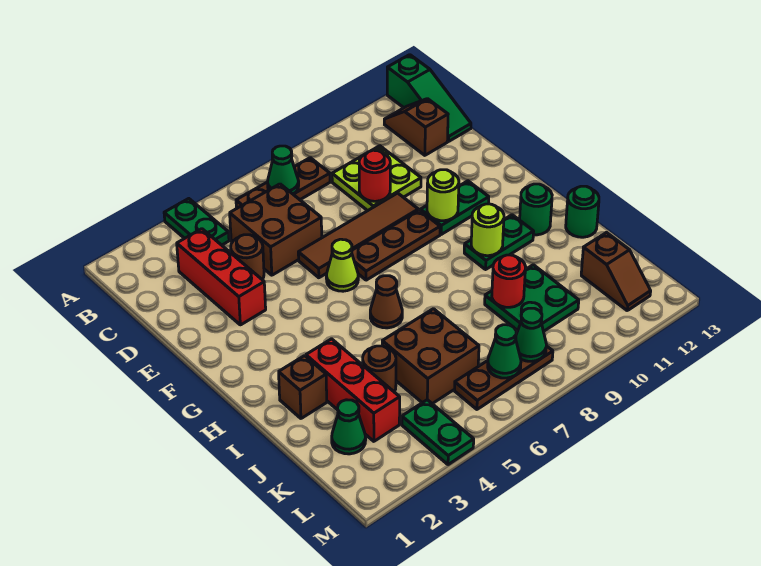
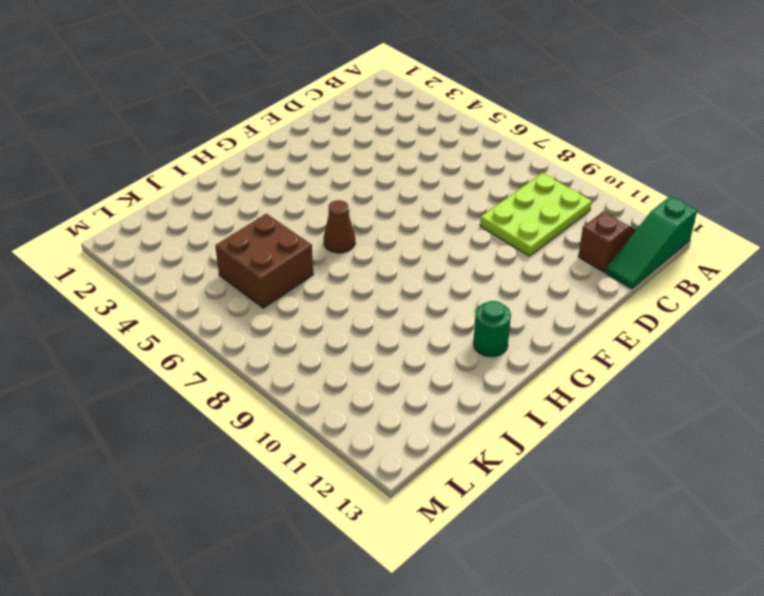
lime 2x3 plate [480,173,592,256] -> lime 2x2 plate [332,146,421,211]
none -> green 1x2 plate [164,199,229,245]
none -> brown 1x3 plate [236,158,330,209]
none -> red 1x3 brick [177,229,266,325]
none -> brown 2x2 brick [230,184,322,275]

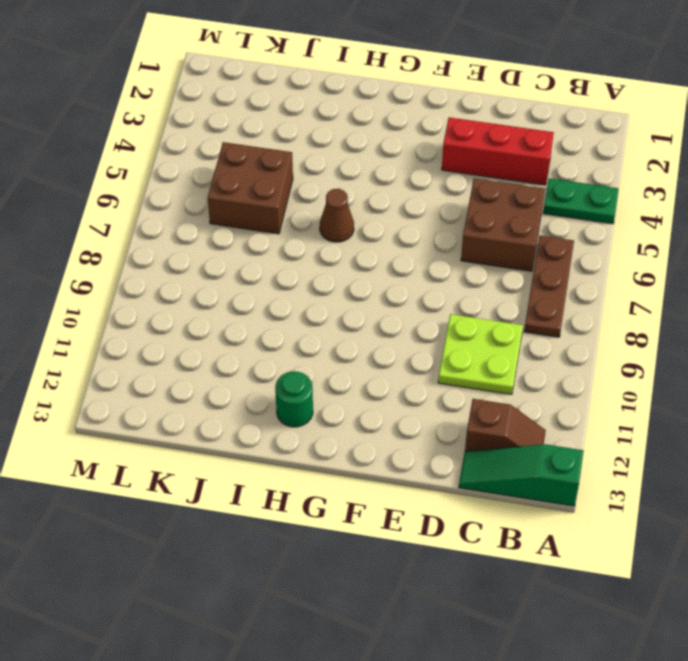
none -> brown 1x1 round brick [231,235,264,279]
none -> brown 1x4 tile [298,193,418,278]
none -> lime 1x1 cone [326,239,358,291]
none -> brown 1x3 plate [352,210,440,280]

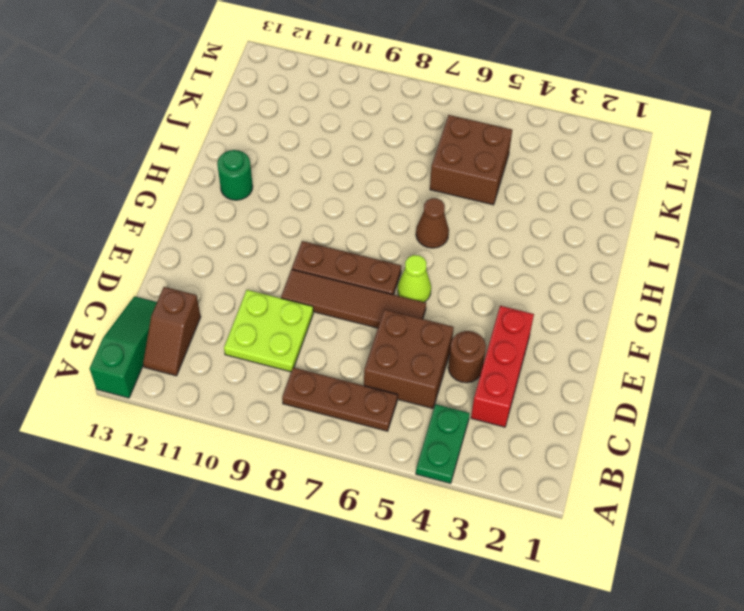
none -> green 1x2 plate [420,181,489,235]
none -> green 1x2 plate [464,215,534,269]
none -> brown 1x1 brick [279,356,327,418]
none -> red 1x3 brick [306,339,400,441]

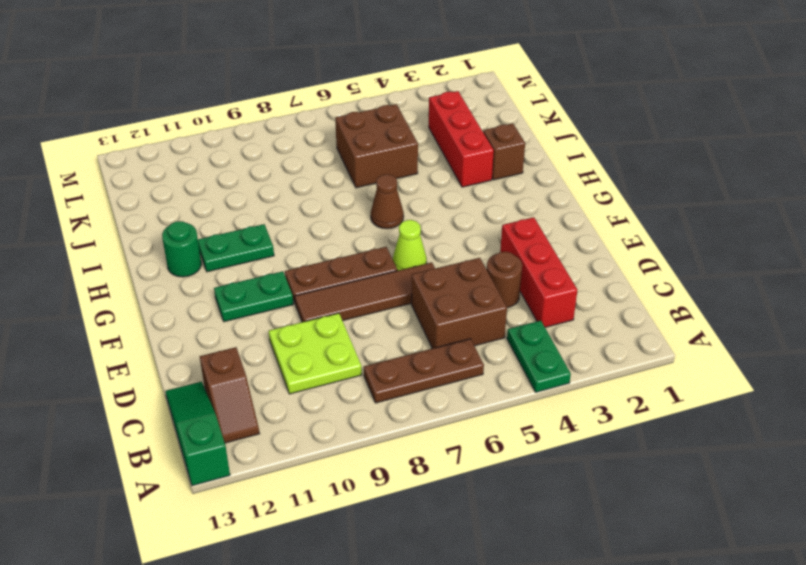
none -> green 1x1 round brick [566,186,599,237]
none -> brown 1x1 round brick [363,346,396,392]
none -> green 2x2 plate [485,265,579,331]
none -> green 1x1 cone [332,400,366,454]

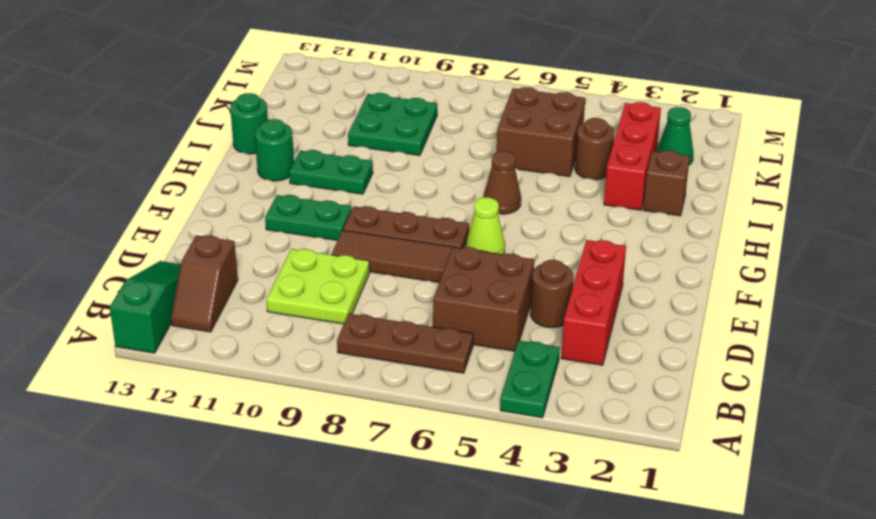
none -> brown 1x2 slope [581,232,651,310]
none -> green 1x2 plate [402,400,474,465]
none -> brown 1x3 plate [455,346,553,409]
none -> green 1x1 cone [268,146,299,194]

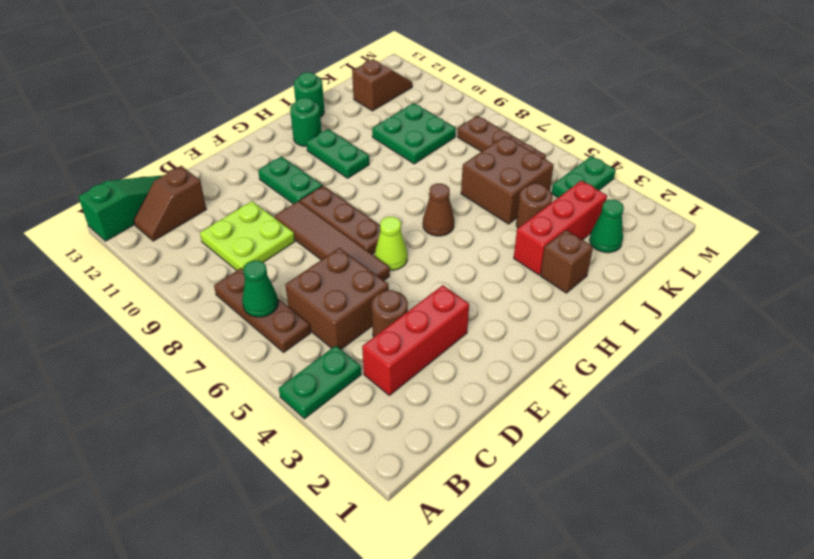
none -> red 1x1 round brick [359,150,390,201]
none -> lime 1x1 round brick [427,170,459,221]
none -> lime 1x1 round brick [471,204,504,256]
none -> red 1x1 round brick [492,255,526,307]

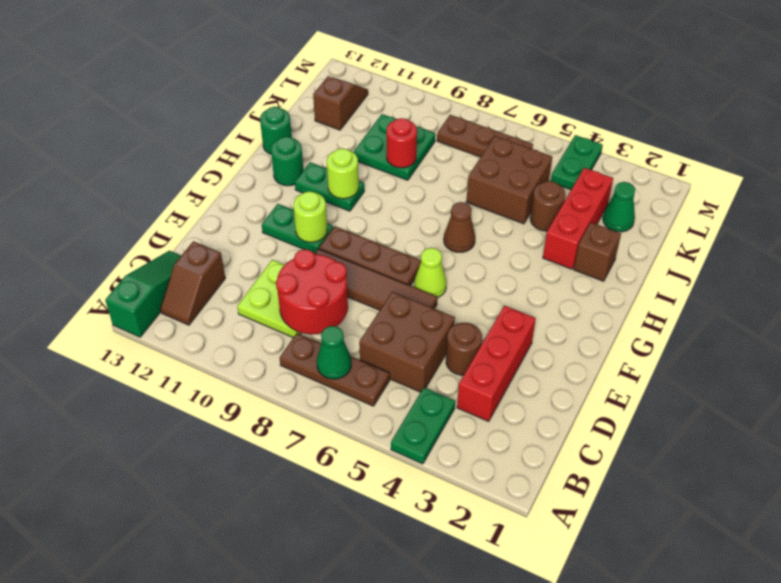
red 2x2 round brick [276,249,348,334] -> red 1x1 round brick [359,150,390,201]
none -> green 1x1 cone [488,325,521,378]
none -> green 1x1 cone [516,308,546,361]

